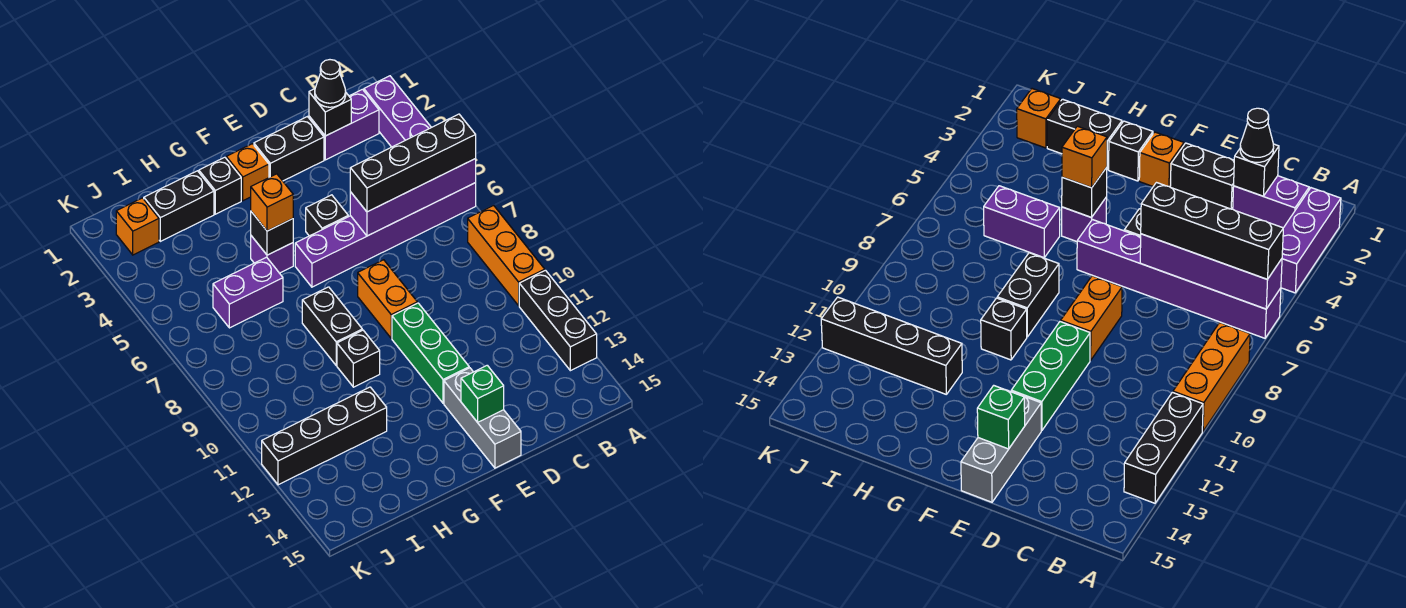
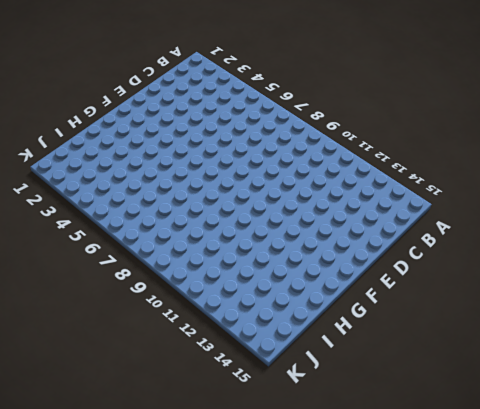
none -> purple 1x3 brick [364,76,431,147]
none -> purple 1x6 brick [295,183,476,287]
none -> orange 1x3 brick [468,205,545,306]

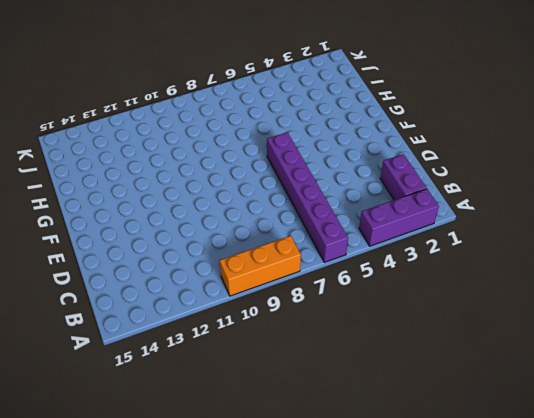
none -> black 1x3 brick [519,270,597,371]
none -> black 1x2 brick [254,117,324,181]
none -> black 1x1 brick [306,195,348,236]

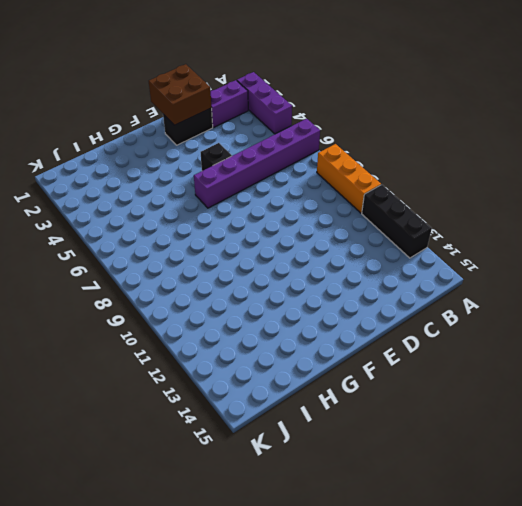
brown 2x2 brick [149,64,212,125] -> none
none -> orange 1x2 brick [358,260,417,338]
none -> green 1x3 brick [392,303,469,403]
none -> grey 1x3 brick [444,368,521,468]

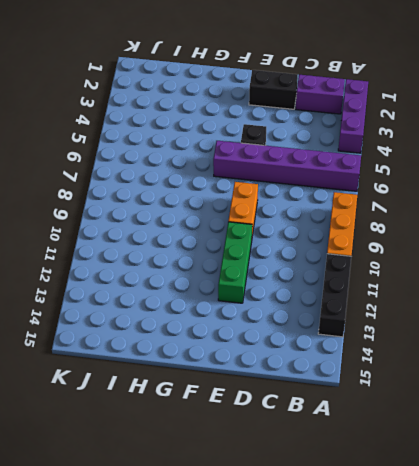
none -> grey 1x3 brick [444,368,521,468]
none -> orange 1x1 brick [226,144,269,201]
none -> black 1x1 brick [199,157,241,214]

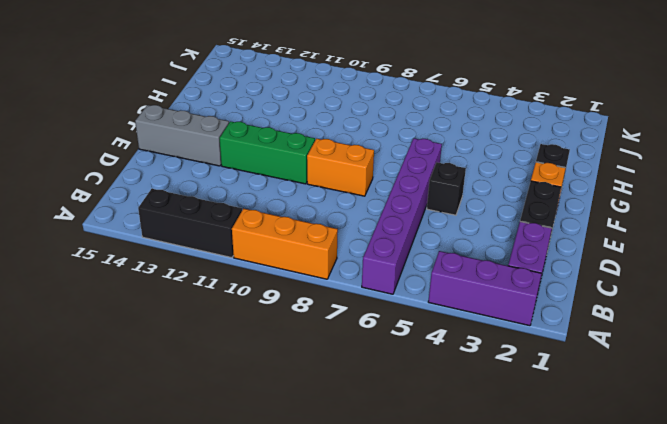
none -> purple 1x1 brick [251,236,293,273]
none -> black 1x2 brick [302,287,362,365]
none -> black 1x1 brick [337,330,380,387]

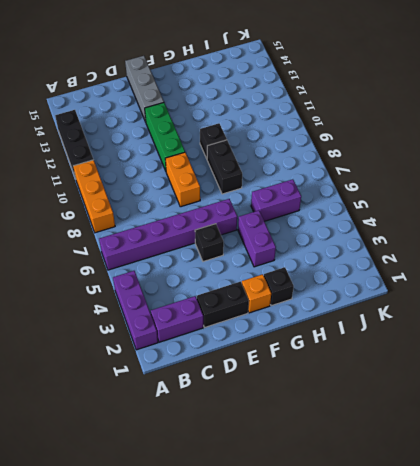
purple 1x2 brick [238,210,276,267] -> purple 1x1 brick [251,236,293,273]
none -> black 1x2 brick [144,171,214,241]
none -> black 1x4 brick [262,387,387,485]
none -> orange 1x1 brick [116,198,159,255]

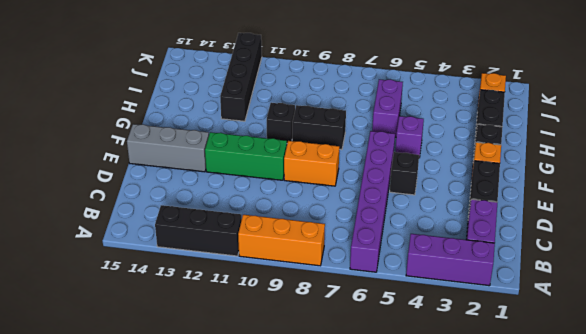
none -> purple 1x4 brick [350,159,476,236]
none -> black 1x1 brick [309,89,351,136]
none -> green 1x1 brick [461,365,504,422]

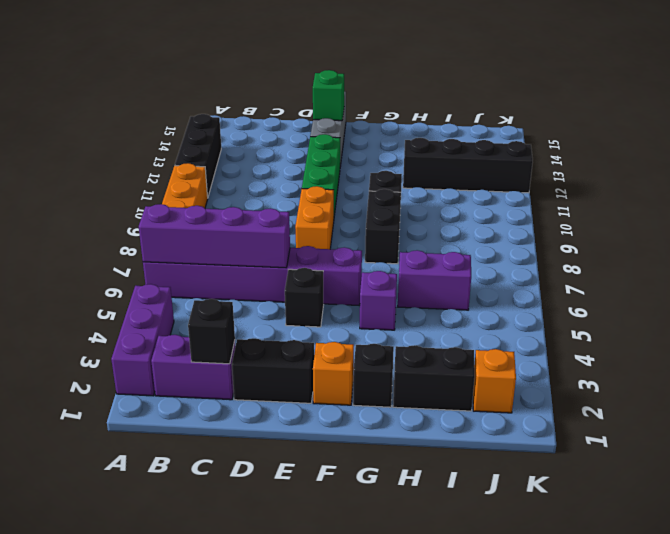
none -> black 1x1 brick [251,212,293,255]
none -> black 1x4 brick [350,114,476,212]
none -> black 1x1 cone [315,60,346,107]

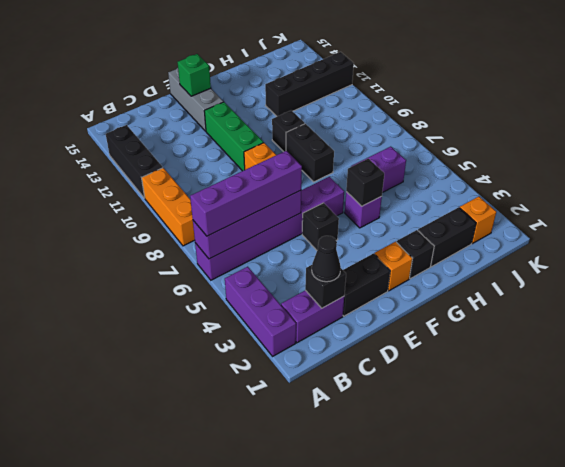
purple 1x4 brick [190,151,302,236] -> black 1x4 brick [350,114,476,212]
none -> orange 1x1 brick [251,174,293,231]

